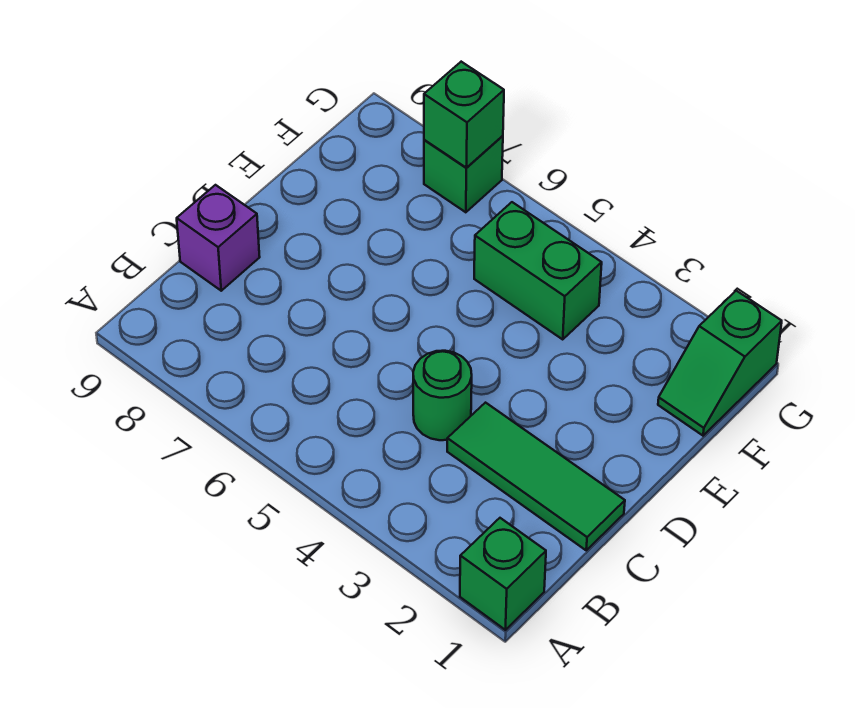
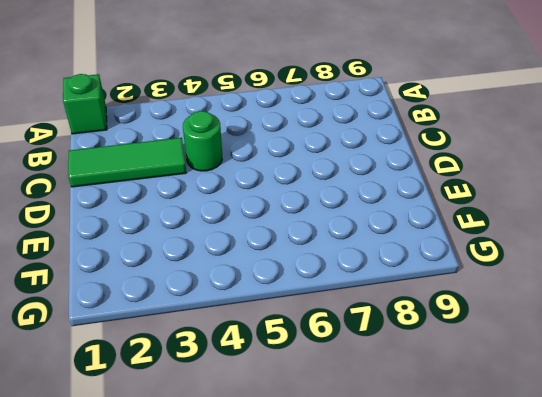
none -> purple 1x1 brick [177,185,260,291]
none -> green 1x2 slope [658,291,782,436]

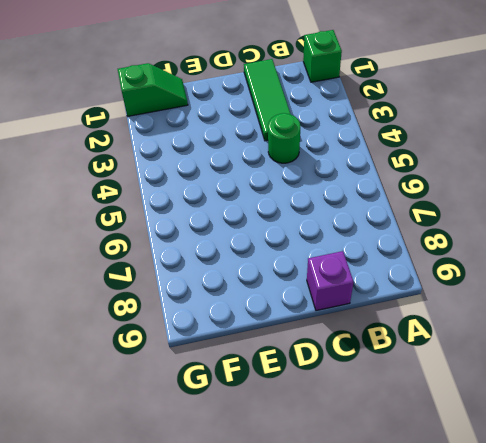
none -> green 1x2 brick [474,202,602,339]
none -> green 1x1 brick [424,136,503,212]

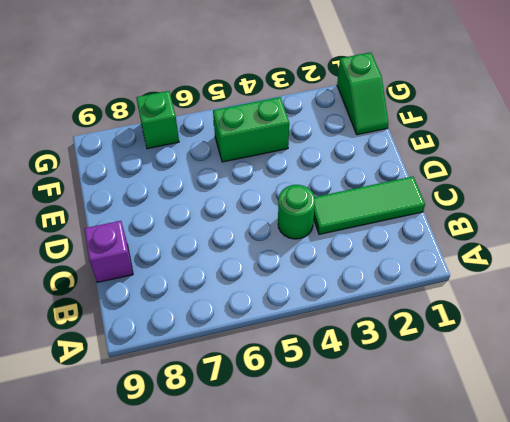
none -> green 1x1 brick [460,518,546,630]
none -> green 1x1 brick [424,62,504,168]

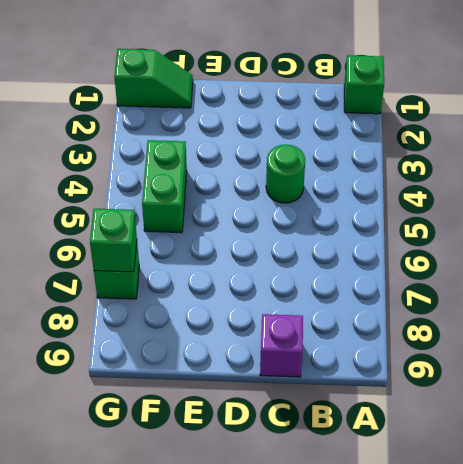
none -> green 1x3 tile [447,403,625,550]

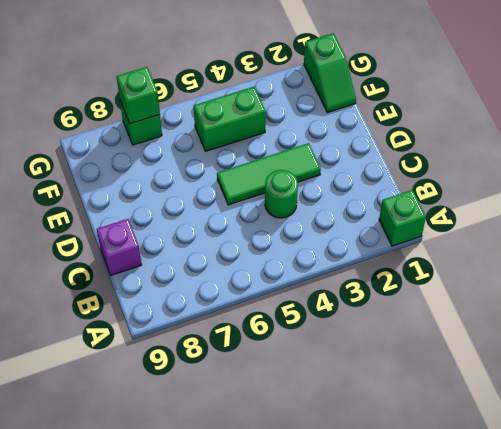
green 1x3 tile [217,143,321,205] -> green 1x3 tile moved to [447,403,625,550]

